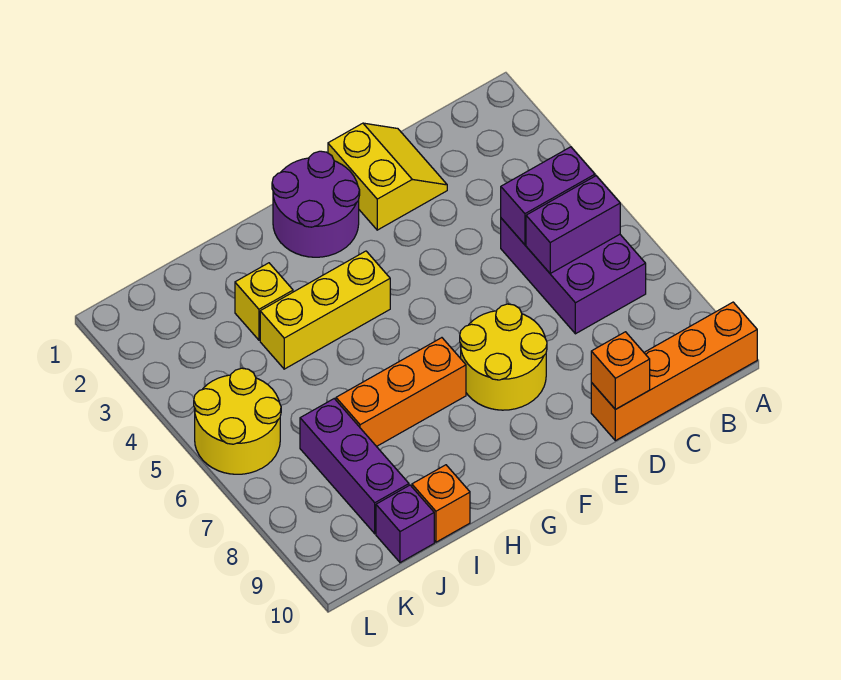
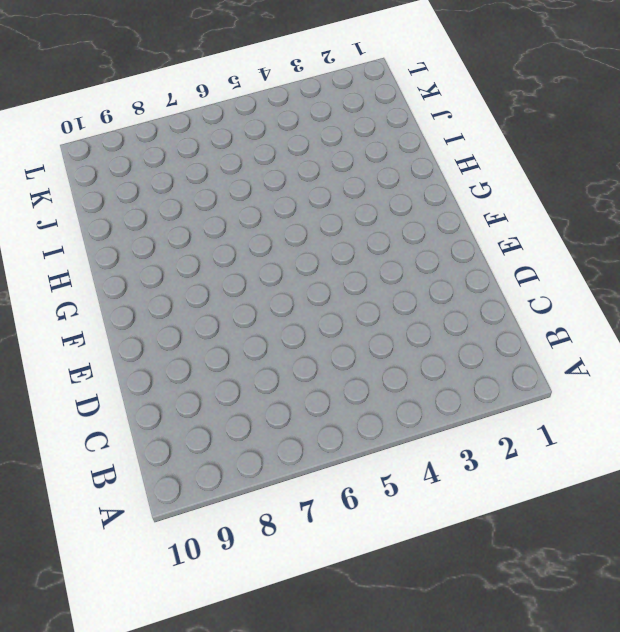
none -> orange 1x4 brick [591,302,757,441]
none -> purple 2x3 brick [501,218,646,334]
none -> yellow 2x2 slope [328,123,447,230]

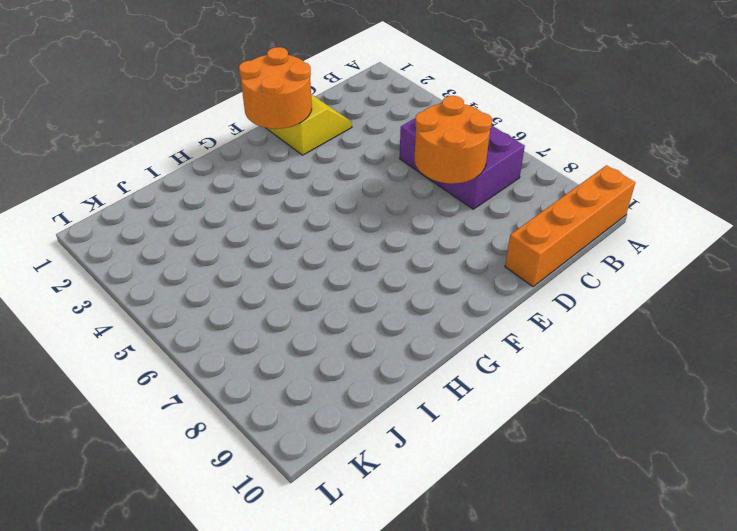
orange 2x2 round brick [415,96,492,184] -> purple 1x2 brick [526,176,620,273]
orange 2x2 round brick [239,47,312,129] -> none
none -> yellow 2x2 round brick [460,304,547,410]
none -> purple 2x2 round brick [272,151,360,257]
none -> yellow 1x3 brick [260,251,390,369]

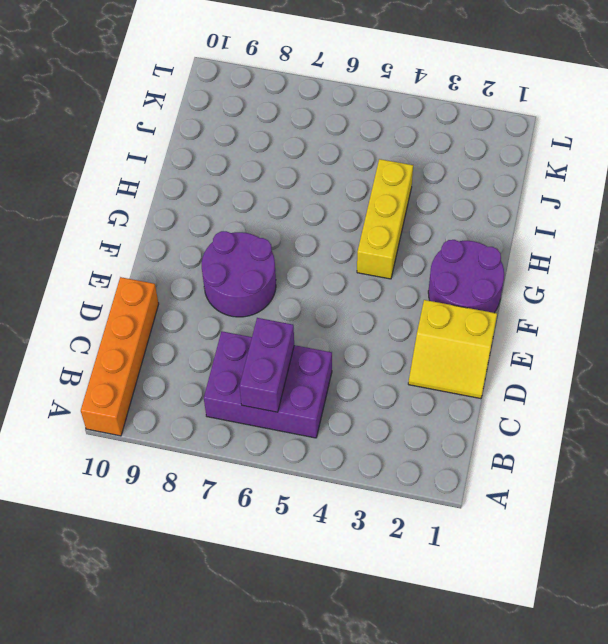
purple 2x2 round brick [202,231,276,317] -> yellow 2x2 round brick [460,304,547,410]
none -> orange 1x3 brick [336,338,466,446]
none -> yellow 1x1 brick [235,263,293,340]
none -> orange 1x1 brick [412,465,470,542]

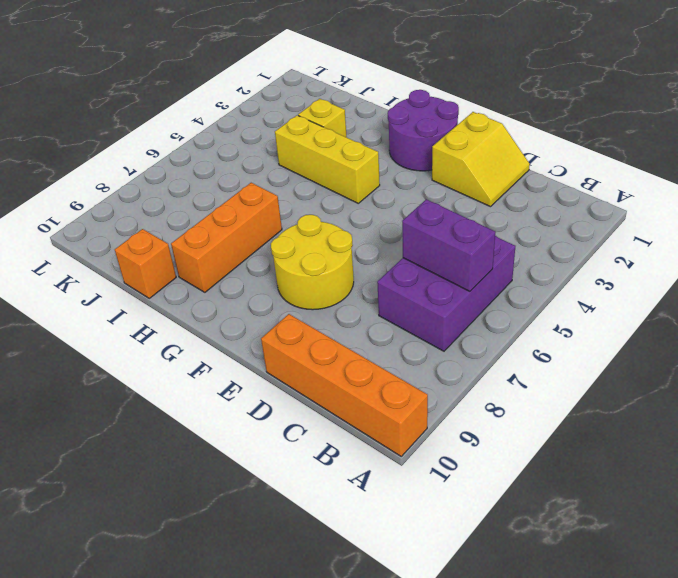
orange 1x3 brick [171,183,282,292] -> orange 1x3 brick turned to [336,338,466,446]
none -> purple 1x3 brick [300,399,409,534]
none -> purple 1x1 brick [376,485,434,563]
none -> yellow 2x2 round brick [194,368,281,474]

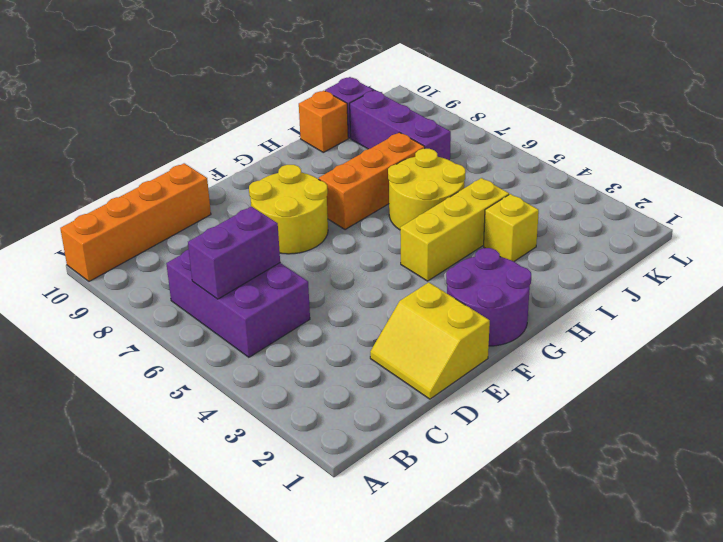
yellow 2x2 round brick [388,149,466,230] -> yellow 2x2 round brick moved to [194,368,281,474]
none -> purple 1x2 brick [501,147,595,245]
none -> orange 1x1 brick [591,332,650,409]

